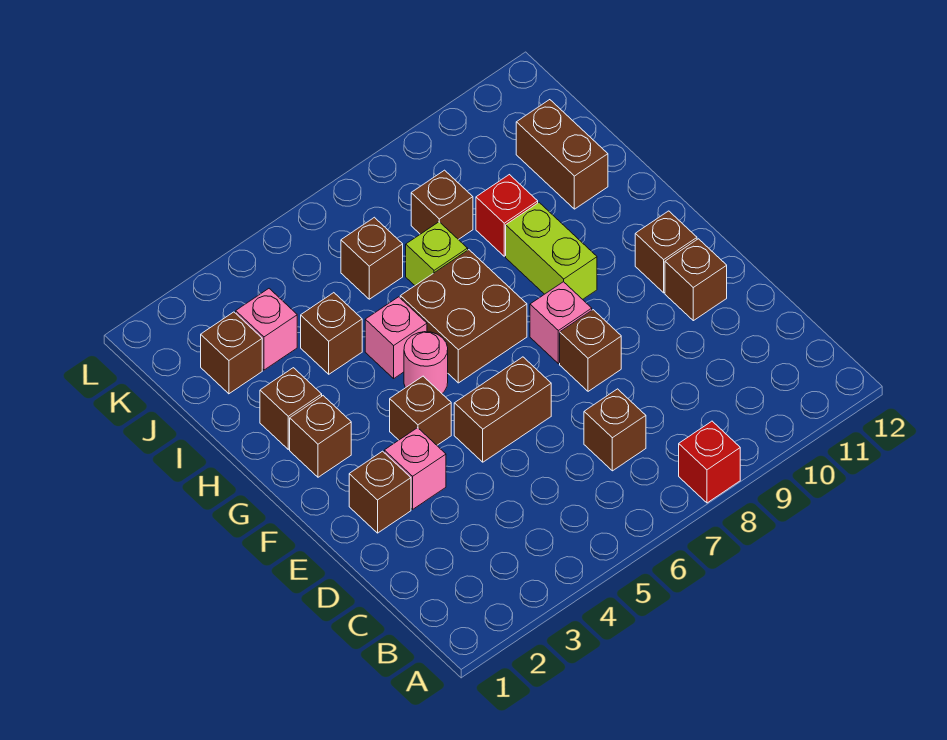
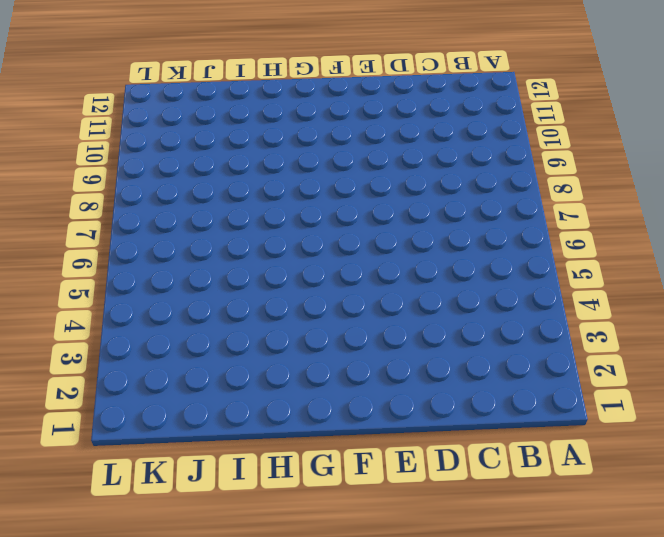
none -> red 1x1 brick [679,421,740,503]
none -> brown 1x1 brick [584,389,646,471]
none -> brown 1x1 brick [349,451,411,533]

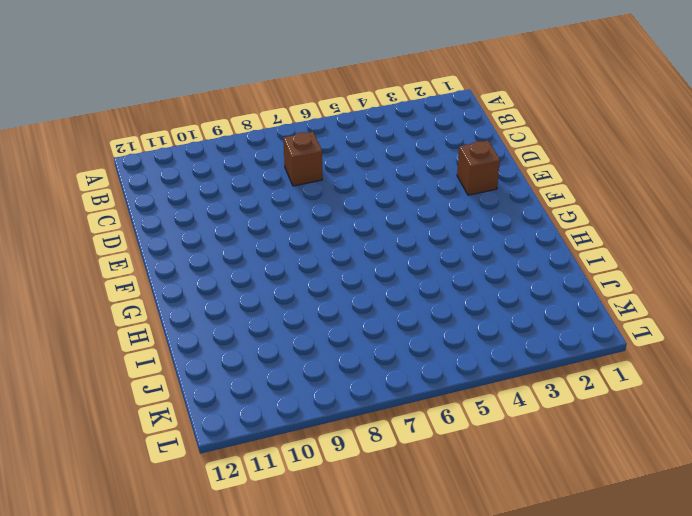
none -> red 1x1 brick [679,421,740,503]
none -> pink 1x1 brick [384,428,446,509]
none -> brown 1x2 brick [454,357,551,462]

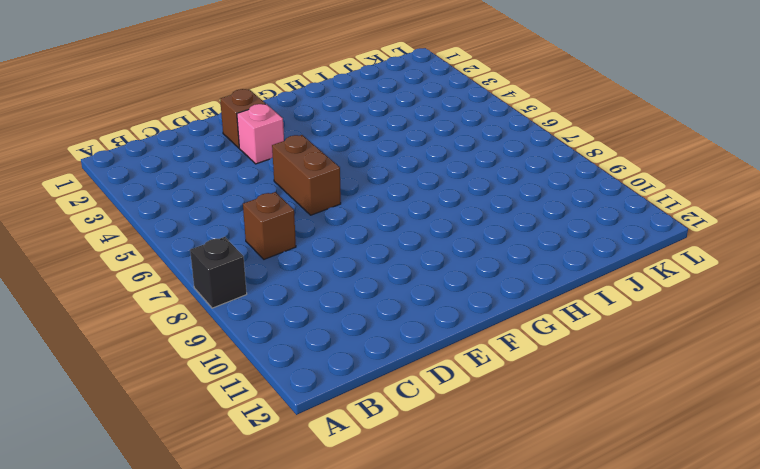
black 1x1 brick [190,237,247,308] -> red 1x1 brick [679,421,740,503]
none -> brown 1x1 brick [560,310,621,391]
none -> brown 1x1 brick [665,239,727,321]
none -> brown 1x1 brick [390,376,451,445]

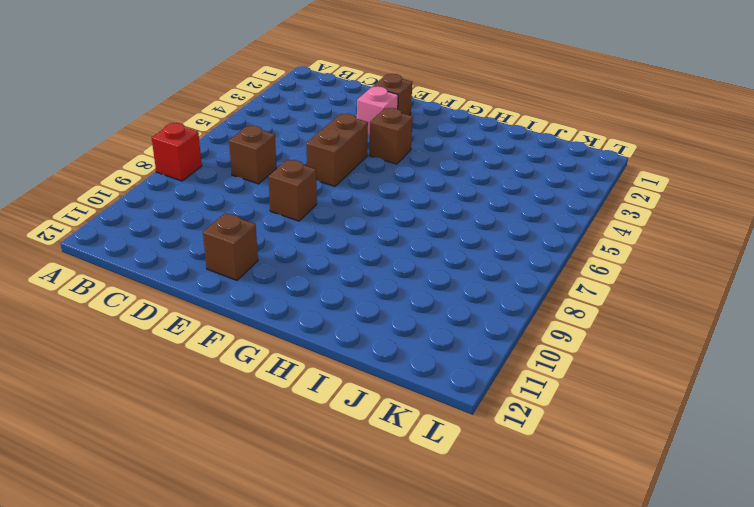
none -> pink 1x1 brick [530,282,592,364]
none -> brown 1x1 brick [635,211,697,293]
none -> brown 1x1 brick [290,396,351,477]

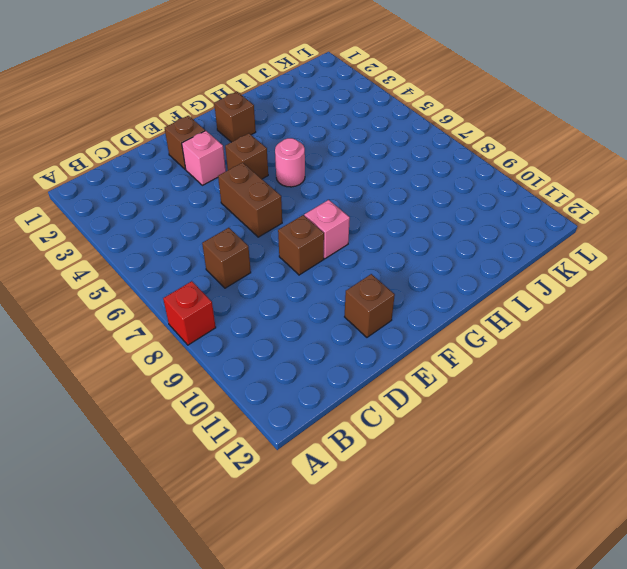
none -> brown 1x1 brick [635,211,697,293]
none -> brown 2x2 brick [400,250,527,383]
none -> lime 1x2 brick [506,203,597,299]

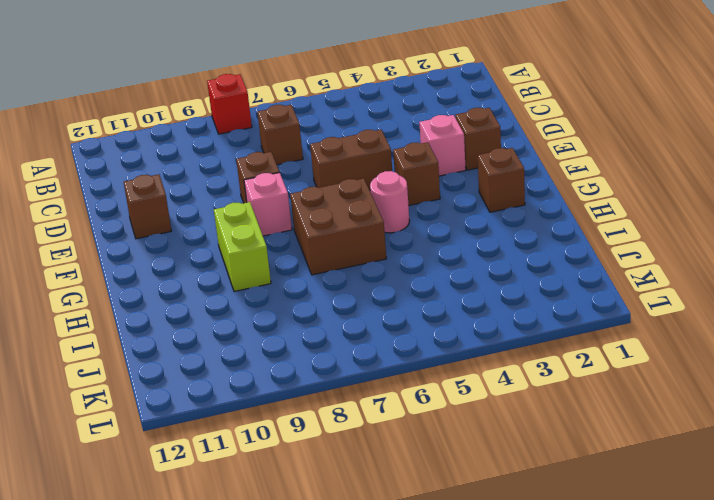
none -> brown 1x1 brick [635,211,697,293]
none -> brown 1x1 brick [260,368,322,449]
none -> pink 1x1 brick [365,297,427,378]

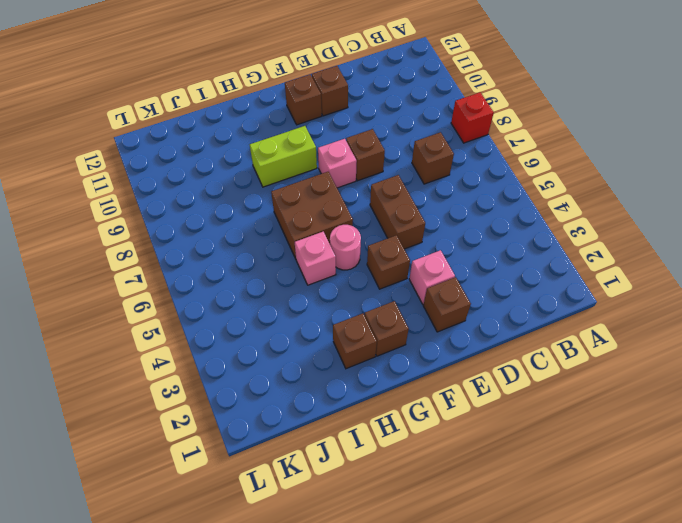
none -> brown 1x1 brick [301,293,362,374]
none -> lime 1x1 brick [406,222,468,285]
none -> red 1x1 brick [476,175,538,256]

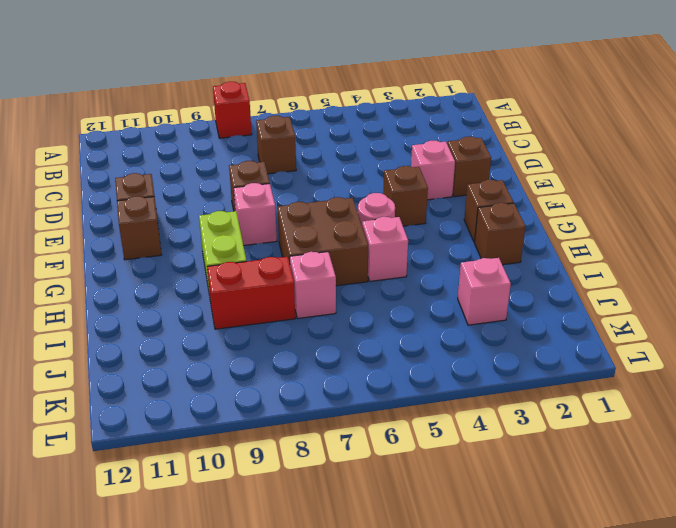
pink 1x1 brick [290,252,336,319] -> lime 1x1 brick [406,222,468,285]
red 1x2 brick [207,257,295,329] -> red 1x1 brick [476,175,538,256]
none -> brown 1x2 brick [454,357,551,462]
none -> brown 1x1 brick [301,293,362,374]
none -> brown 1x2 brick [516,100,608,209]

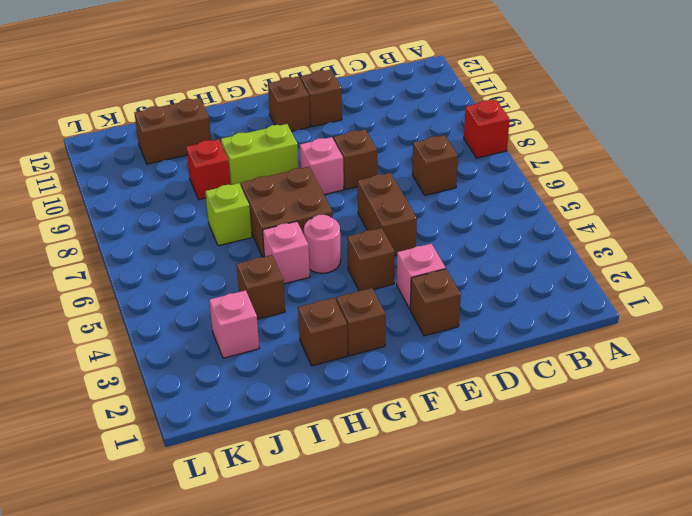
none -> brown 1x1 brick [201,312,262,394]
none -> brown 1x1 brick [341,217,403,299]
none -> brown 1x1 brick [411,170,473,240]

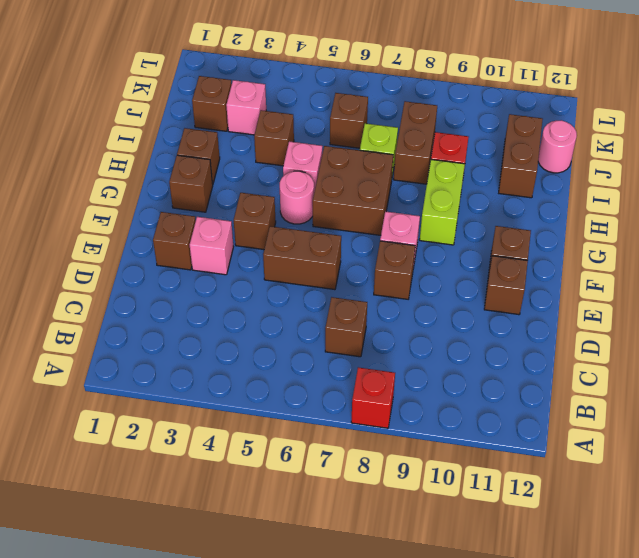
brown 1x2 brick [394,101,437,184] -> brown 1x1 brick [411,170,473,240]
pink 1x1 round brick [538,120,577,173] -> none

